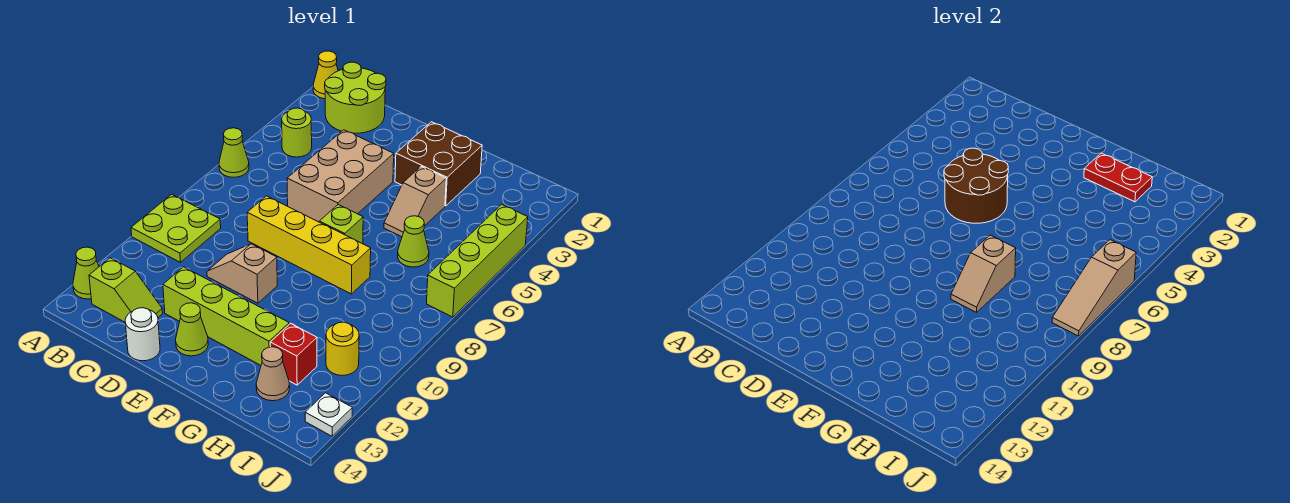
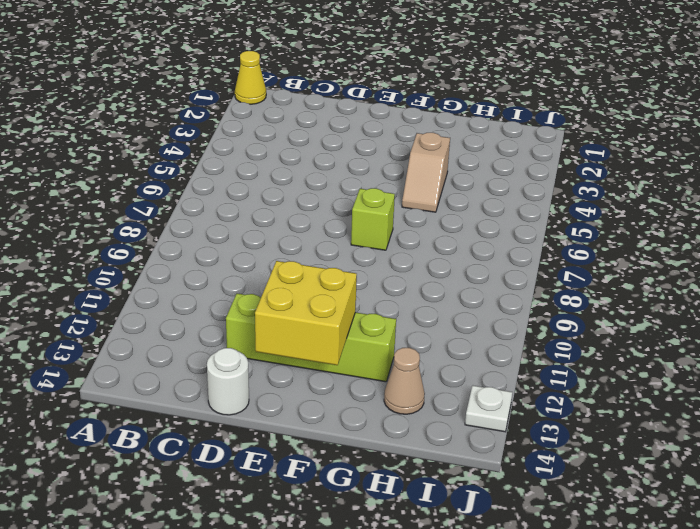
yellow 2x2 brick [255,261,357,365] -> none
none -> lime 1x1 cone [219,128,249,177]
none -> lime 2x2 plate [131,194,221,262]
none -> lime 1x1 cone [73,247,99,299]

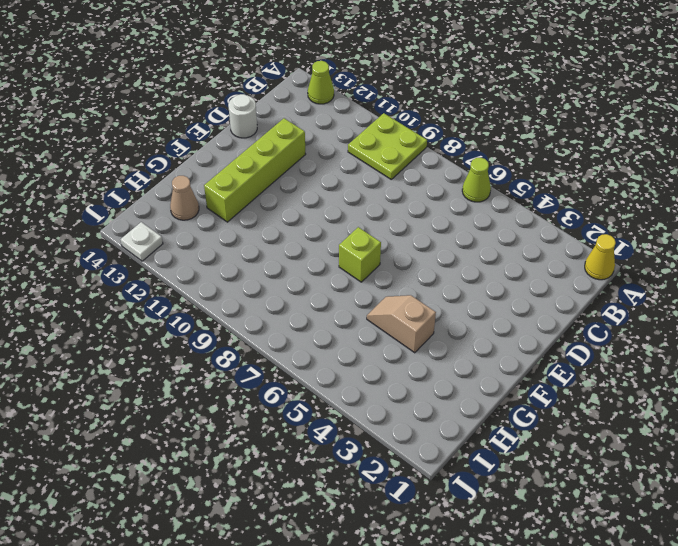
none -> lime 2x2 round brick [325,62,386,133]
none -> lime 1x1 round brick [282,108,312,157]
none -> lime 1x2 slope [89,258,163,322]

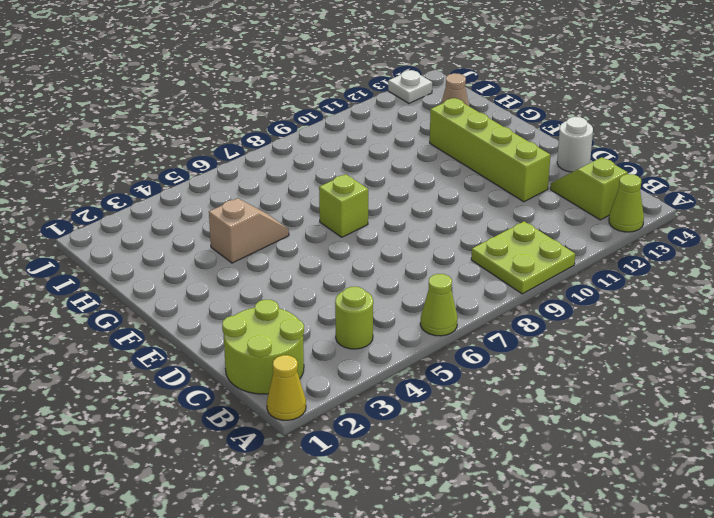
none -> tan 2x3 brick [287,130,394,222]
none -> yellow 1x4 brick [247,196,371,294]
none -> tan 1x2 slope [207,244,277,303]

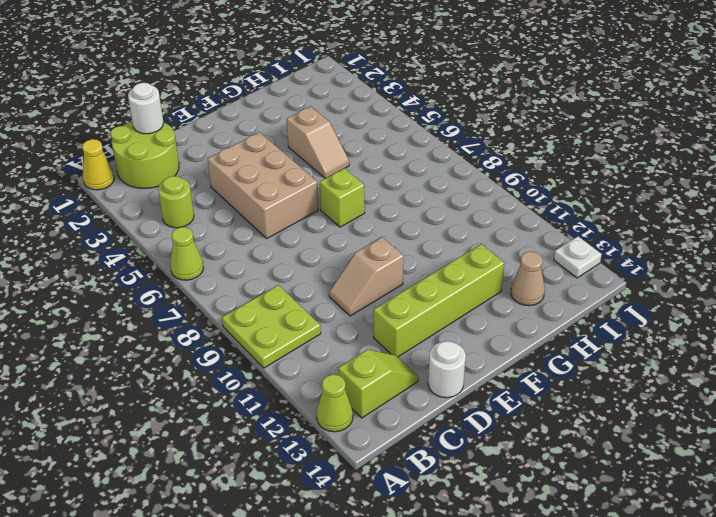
white 1x1 round brick [128,83,164,134] -> none
none -> yellow 1x4 brick [247,196,371,294]
none -> lime 1x1 cone [176,303,208,356]
none -> brown 2x2 brick [395,122,482,206]

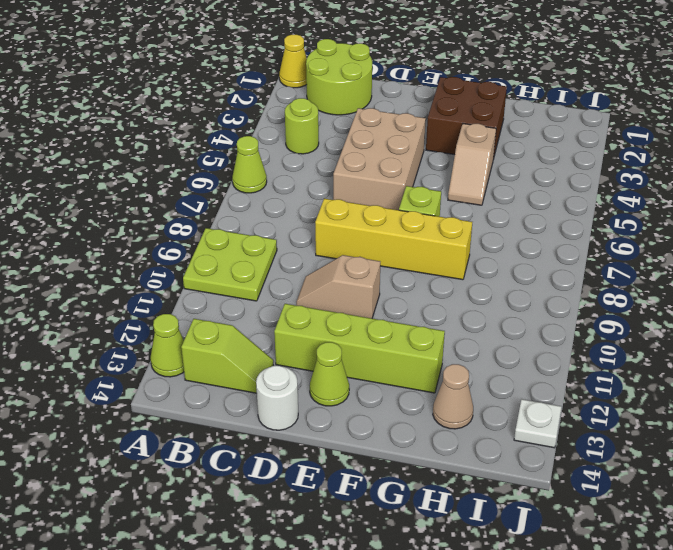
none -> lime 1x1 cone [398,216,429,267]
none -> red 1x1 brick [270,323,317,385]
none -> yellow 1x1 round brick [326,322,359,376]

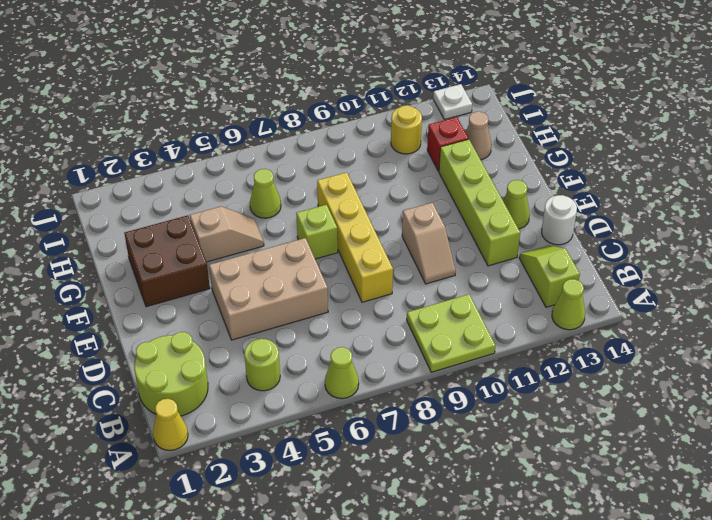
none -> lime 1x4 brick [427,204,528,317]
none -> brown 2x2 round brick [944,148,1008,223]
none -> red 1x2 plate [1084,153,1152,202]

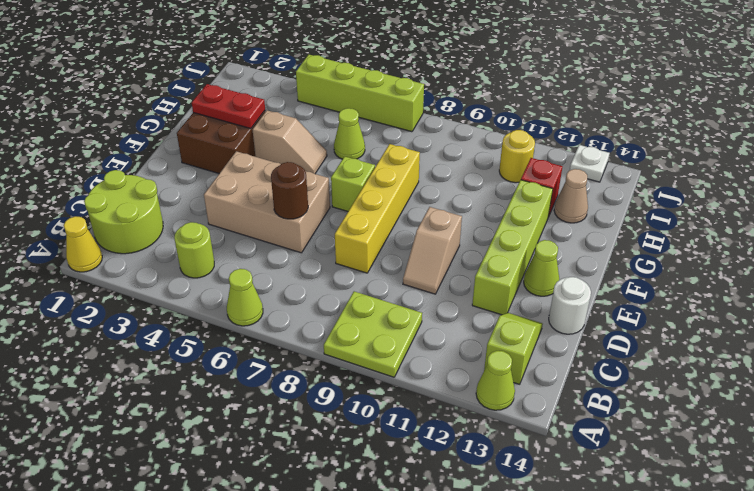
brown 1x1 round brick [271,162,308,219] -> brown 2x2 round brick [944,148,1008,223]
red 1x2 plate [192,84,265,129] -> red 1x2 plate turned to [1084,153,1152,202]
none -> tan 1x2 slope [951,235,1016,312]
none -> tan 1x3 slope [1052,240,1136,336]

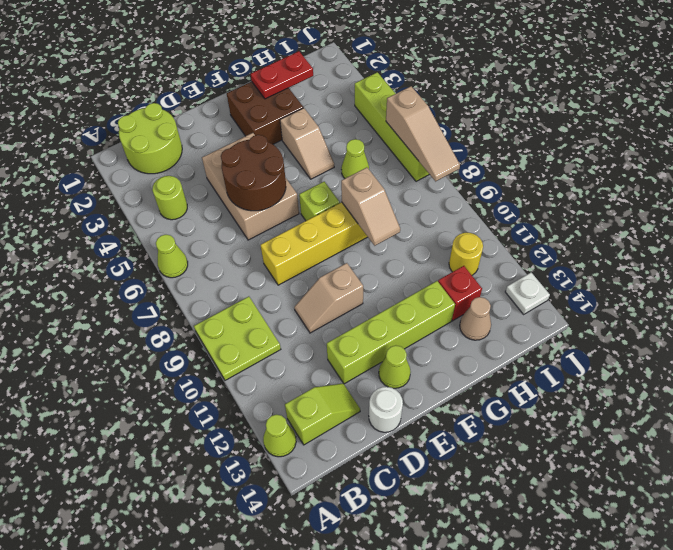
none -> yellow 1x1 cone [313,51,338,99]

